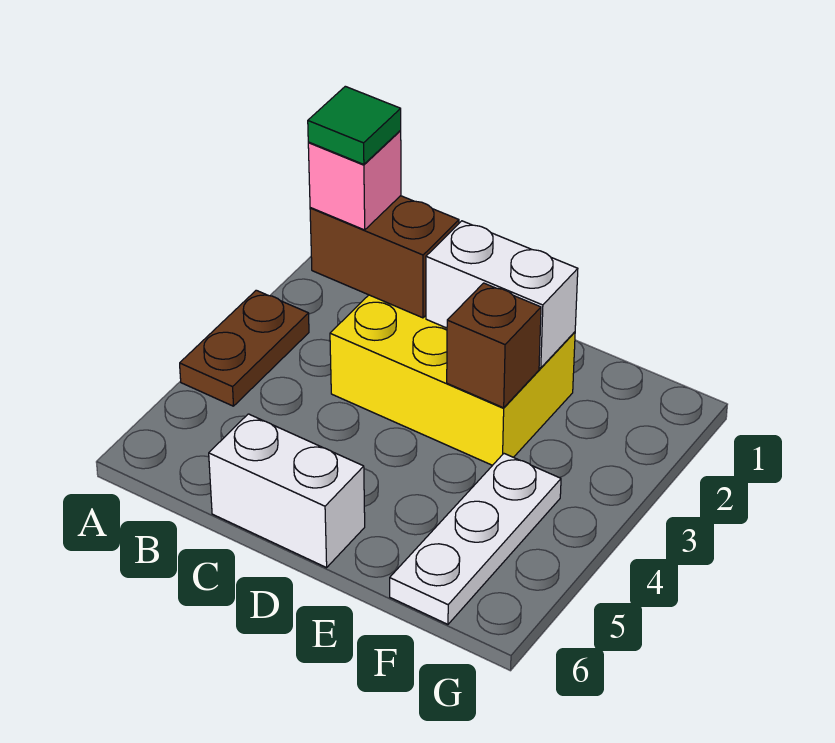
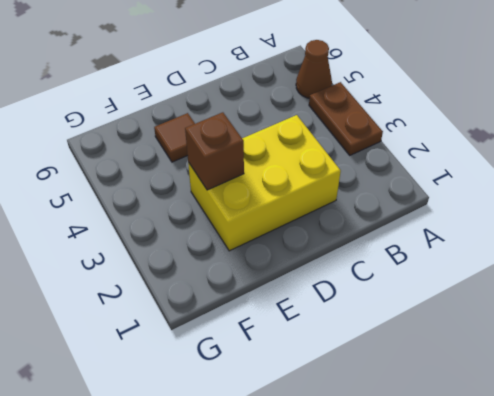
brown 1x1 cone [296,40,332,98] -> none
brown 1x1 tile [154,113,195,162] -> none
none -> white 1x2 brick [209,414,365,568]
none -> white 1x3 plate [390,454,561,624]

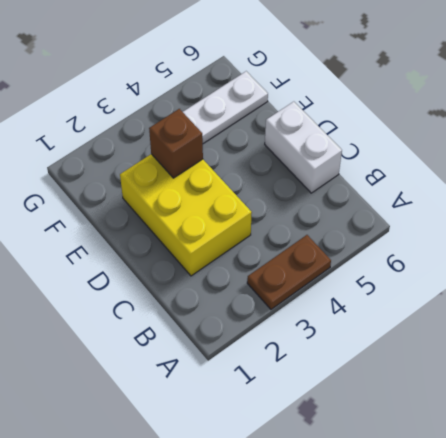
none -> brown 1x2 brick [310,196,459,318]
none -> white 1x2 brick [426,221,578,368]

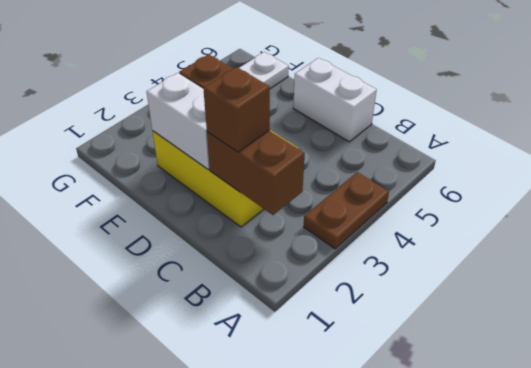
brown 1x1 brick [203,67,270,152] -> none
none -> pink 1x1 brick [308,130,401,230]
none -> green 1x1 tile [308,86,401,164]

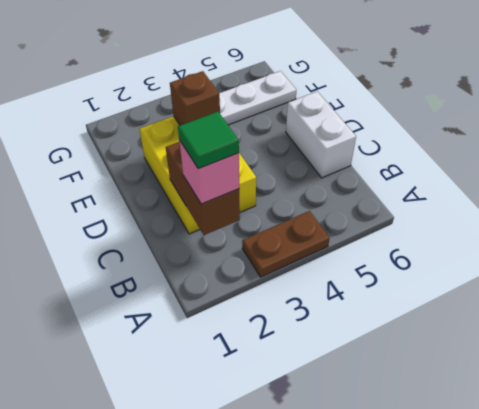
none -> white 1x2 brick [426,221,578,368]

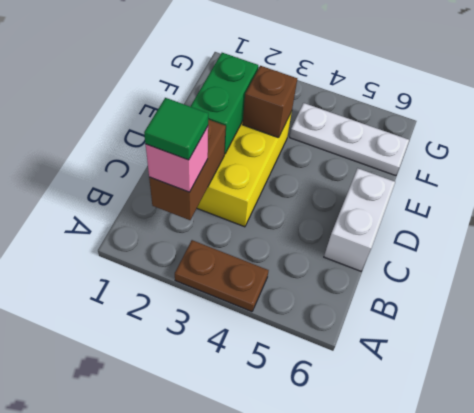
green 1x2 brick [190,53,258,154] -> white 1x2 brick [426,221,578,368]

